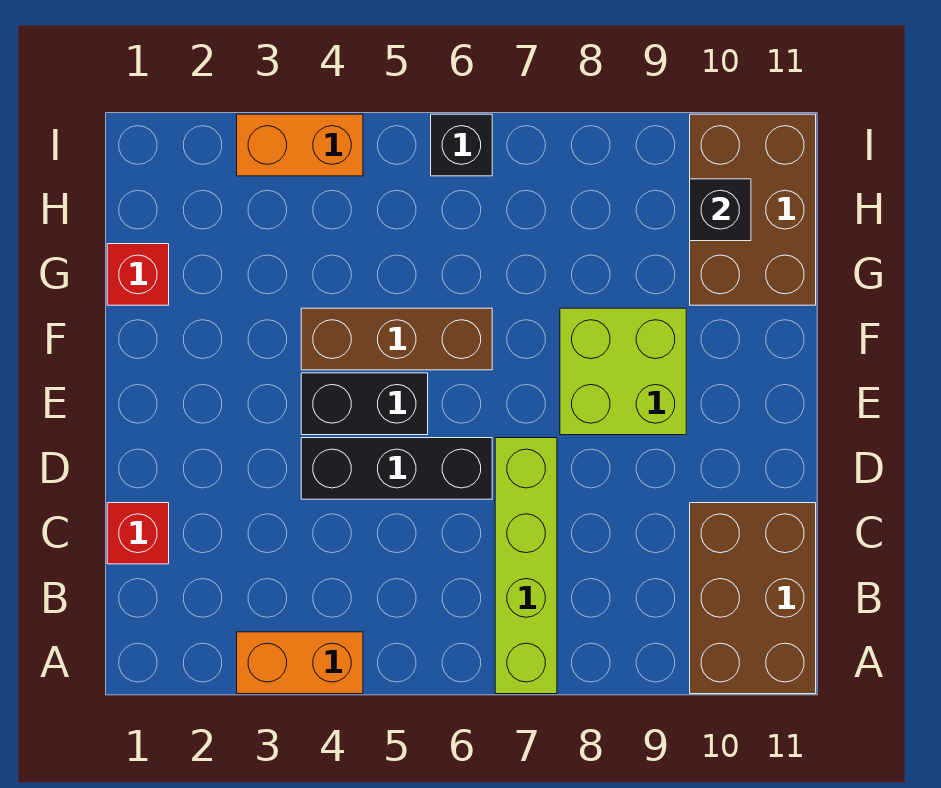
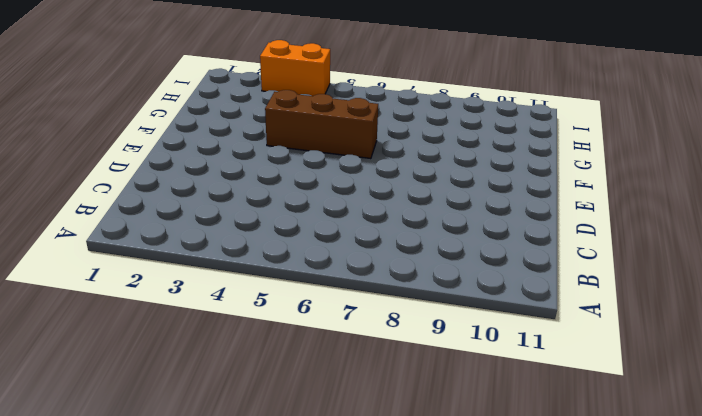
none -> orange 1x2 brick [237,632,363,694]
none -> lime 1x4 brick [495,438,557,694]
none -> brown 2x3 brick [690,503,816,694]

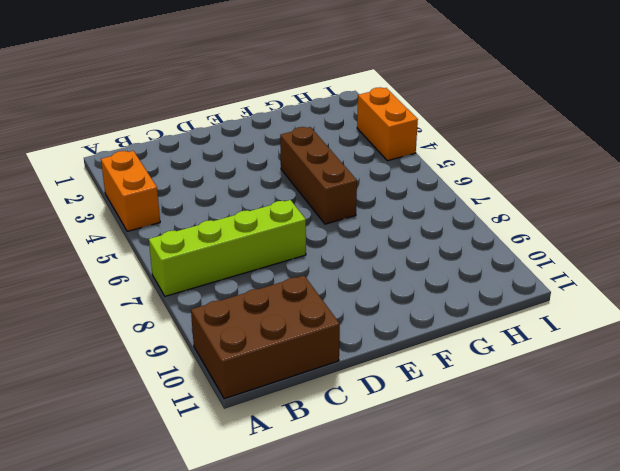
none -> red 1x1 brick [107,503,169,564]
none -> black 1x3 brick [301,438,492,499]
none -> black 1x2 brick [301,373,428,435]

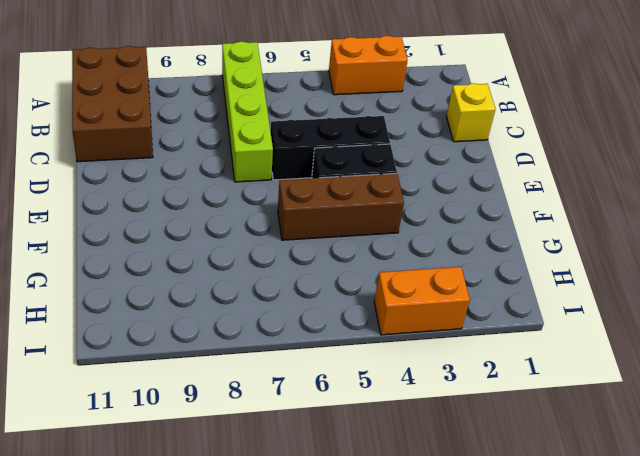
yellow 1x1 brick [446,83,495,142] -> red 1x1 brick [107,503,169,564]
none -> lime 2x2 brick [560,308,686,435]
none -> red 1x1 brick [107,244,169,305]
none -> brown 2x3 brick [690,114,816,305]

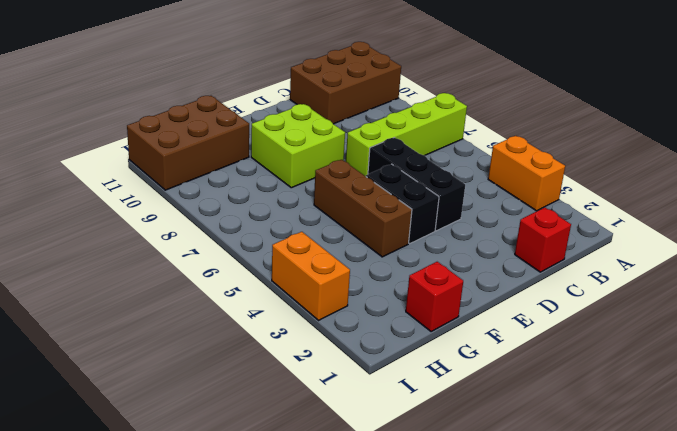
none -> black 1x1 brick [431,114,492,176]
none -> black 1x1 brick [690,179,751,241]

